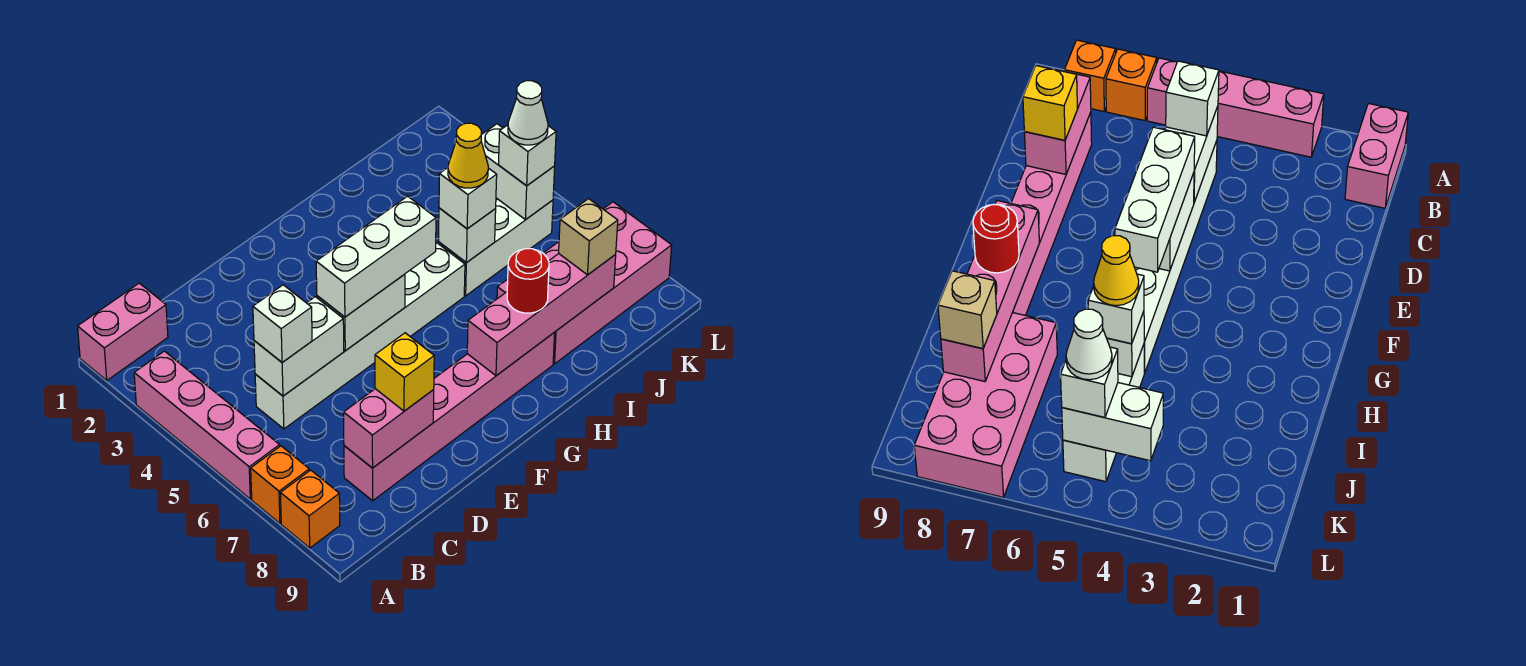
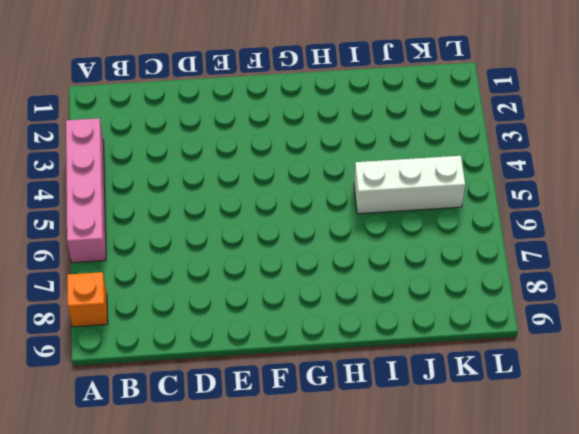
none -> pink 1x2 brick [78,283,168,380]
none -> orange 1x1 brick [251,446,309,523]
none -> white 1x6 brick [255,243,465,429]

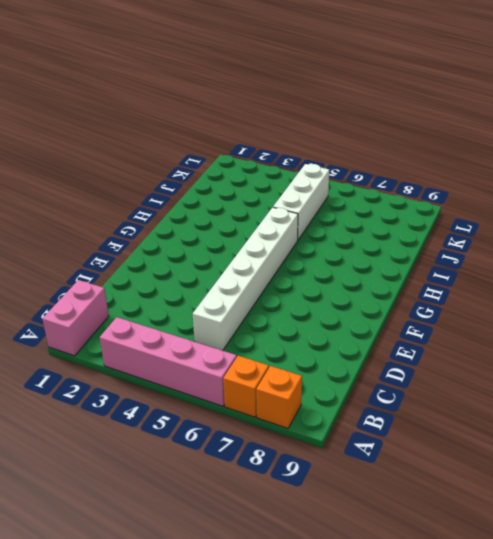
none -> pink 1x6 brick [344,333,555,501]
none -> pink 2x4 brick [497,202,672,364]
none -> white 1x2 brick [254,297,344,396]

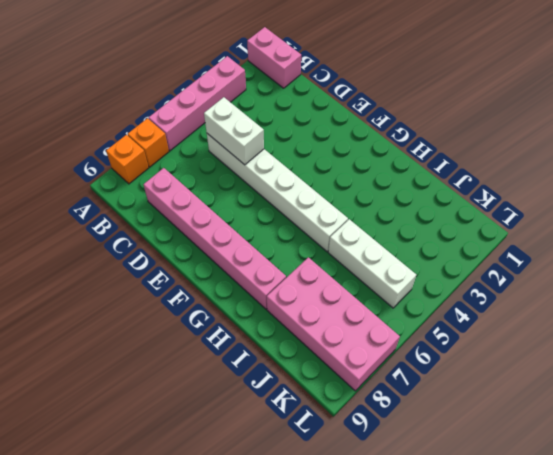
none -> pink 1x2 brick [344,389,434,468]
none -> white 1x2 brick [317,274,405,351]
none -> pink 1x4 brick [467,254,616,376]

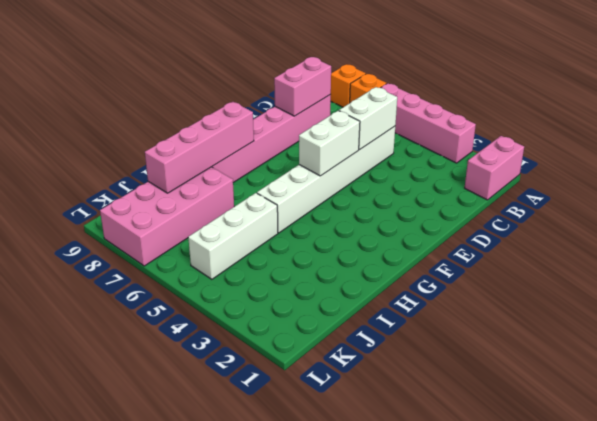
none -> white 1x1 brick [439,208,496,263]
none -> white 1x2 brick [481,124,555,220]
none -> white 1x1 brick [253,285,312,362]

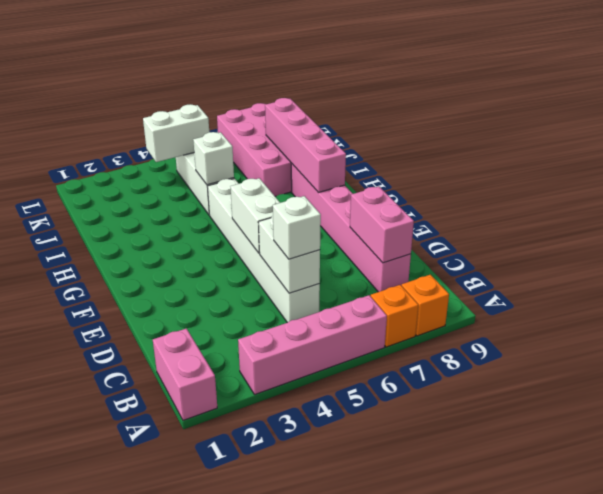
none -> yellow 1x1 brick [375,333,434,411]
none -> white 1x3 brick [316,196,436,317]
none -> red 1x1 round brick [507,249,549,313]

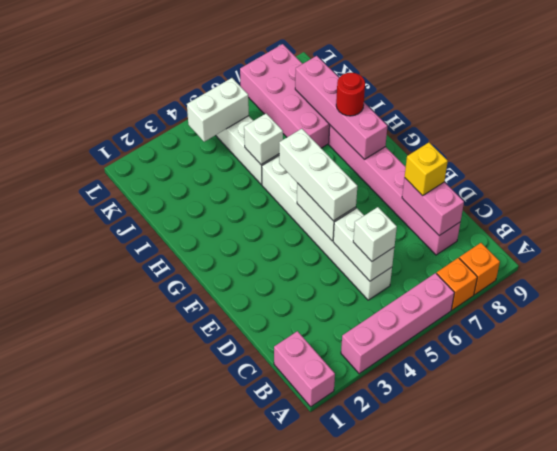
none -> white 1x1 brick [439,168,497,229]
none -> tan 1x1 brick [559,199,618,275]
none -> white 1x1 brick [499,125,556,186]

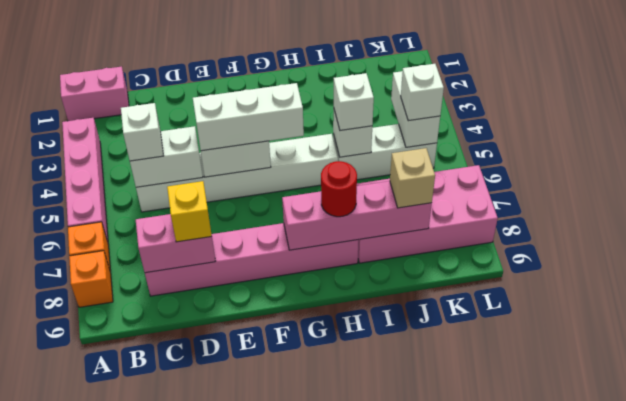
none -> yellow 1x1 cone [448,123,488,188]
none -> white 1x1 cone [508,81,548,145]

